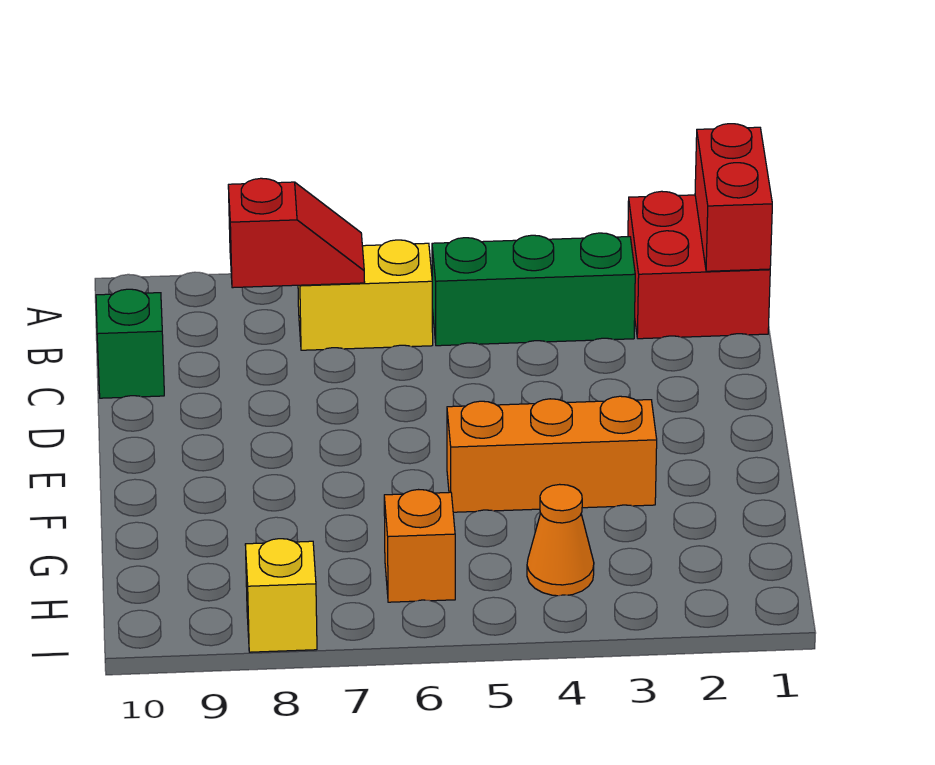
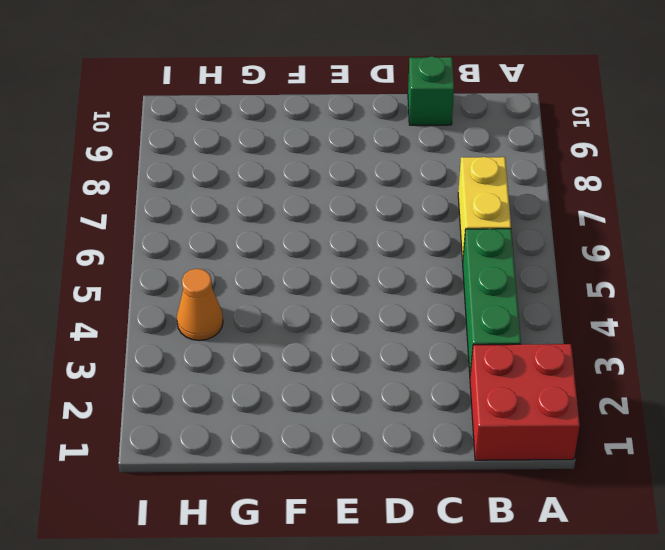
none -> orange 1x3 brick [447,396,657,512]
none -> orange 1x1 brick [384,490,455,602]

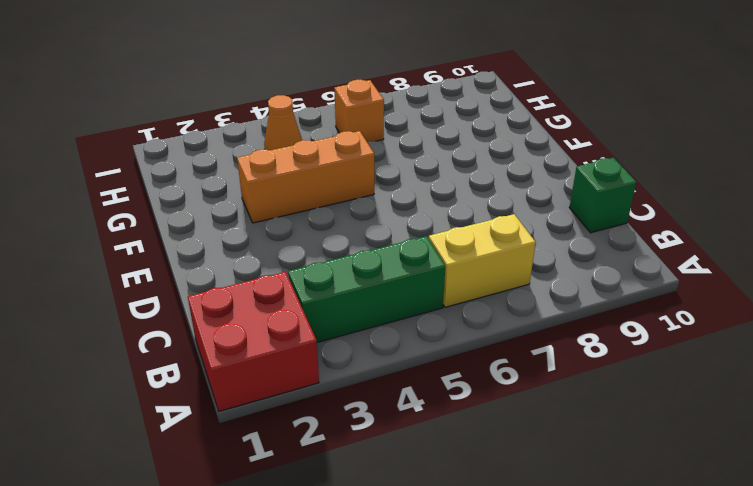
none -> yellow 1x1 brick [245,539,317,652]
none -> red 1x2 brick [695,124,772,271]

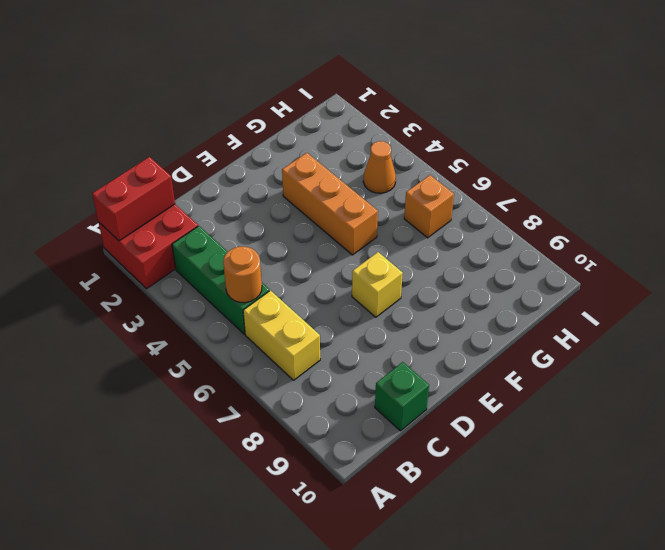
orange 1x1 round brick [223,247,262,303] -> none
yellow 1x1 brick [352,252,403,317] -> yellow 1x1 brick moved to [245,539,317,652]
none -> red 1x2 slope [228,178,365,288]

